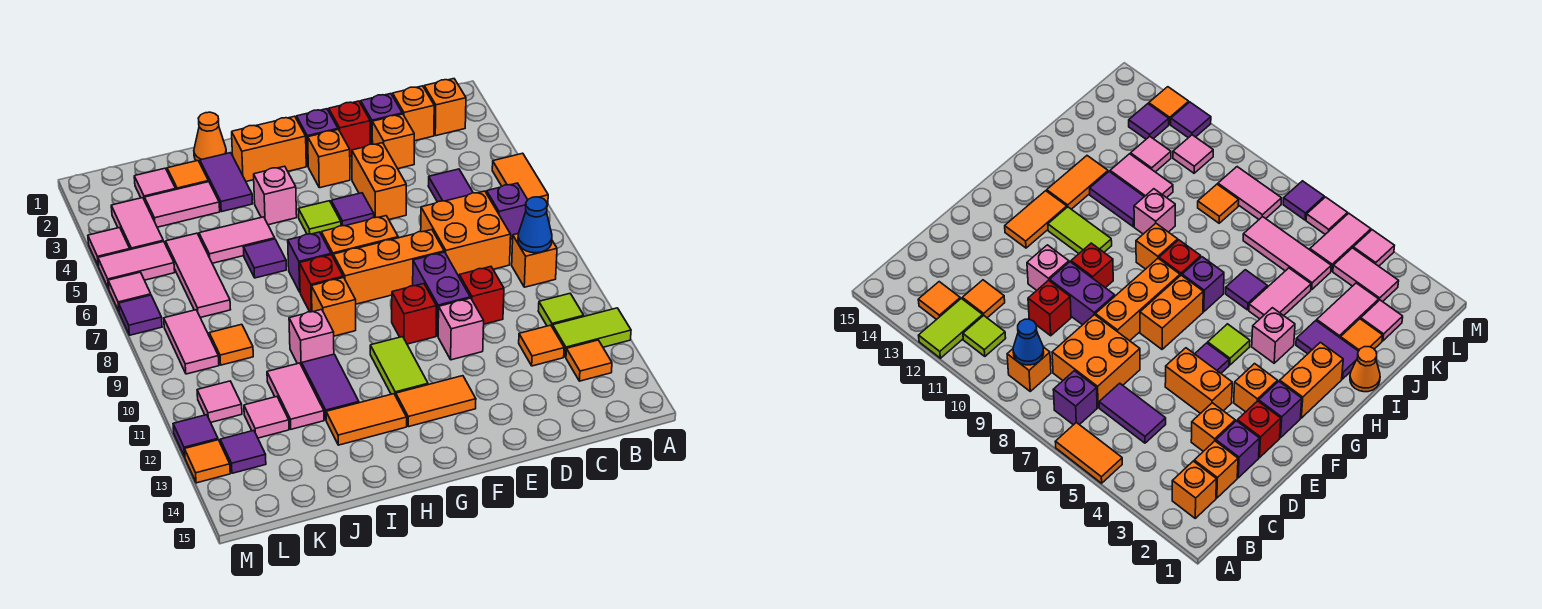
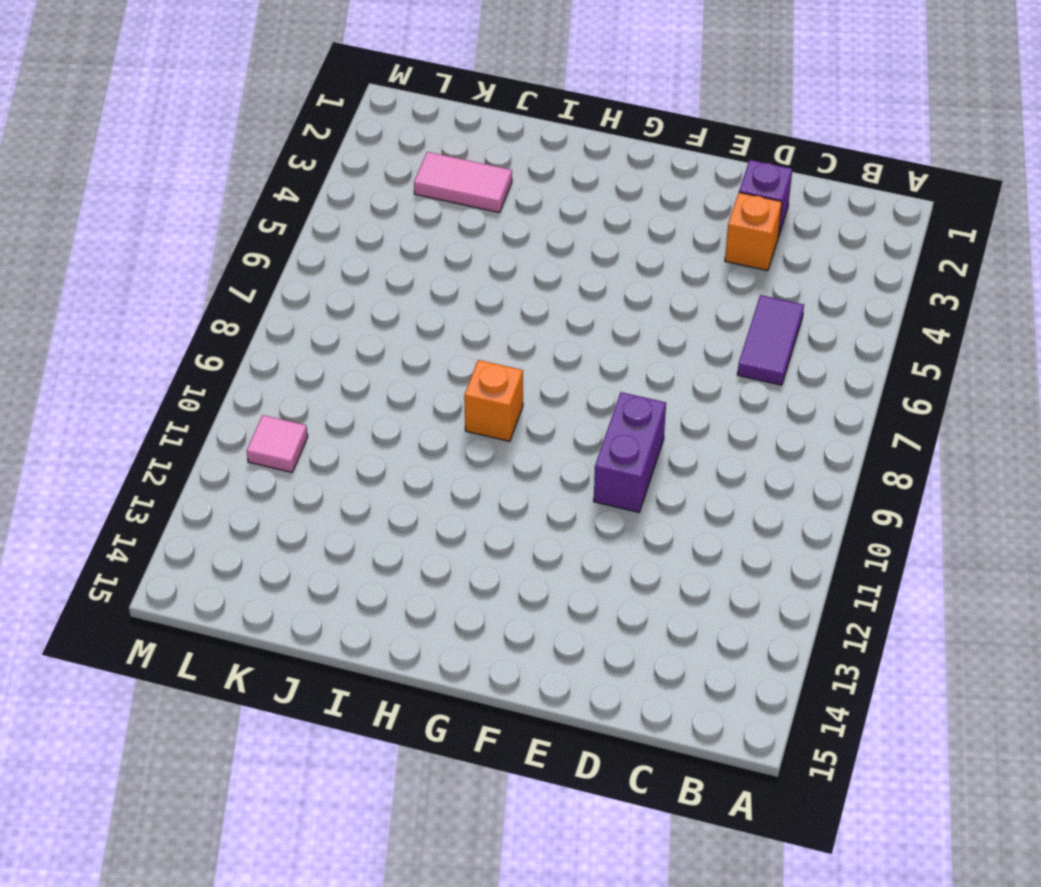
none -> orange 1x2 tile [492,153,548,205]
none -> lime 1x2 tile [552,308,631,357]
none -> orange 1x1 brick [424,79,466,136]
none -> purple 1x1 brick [487,183,528,239]

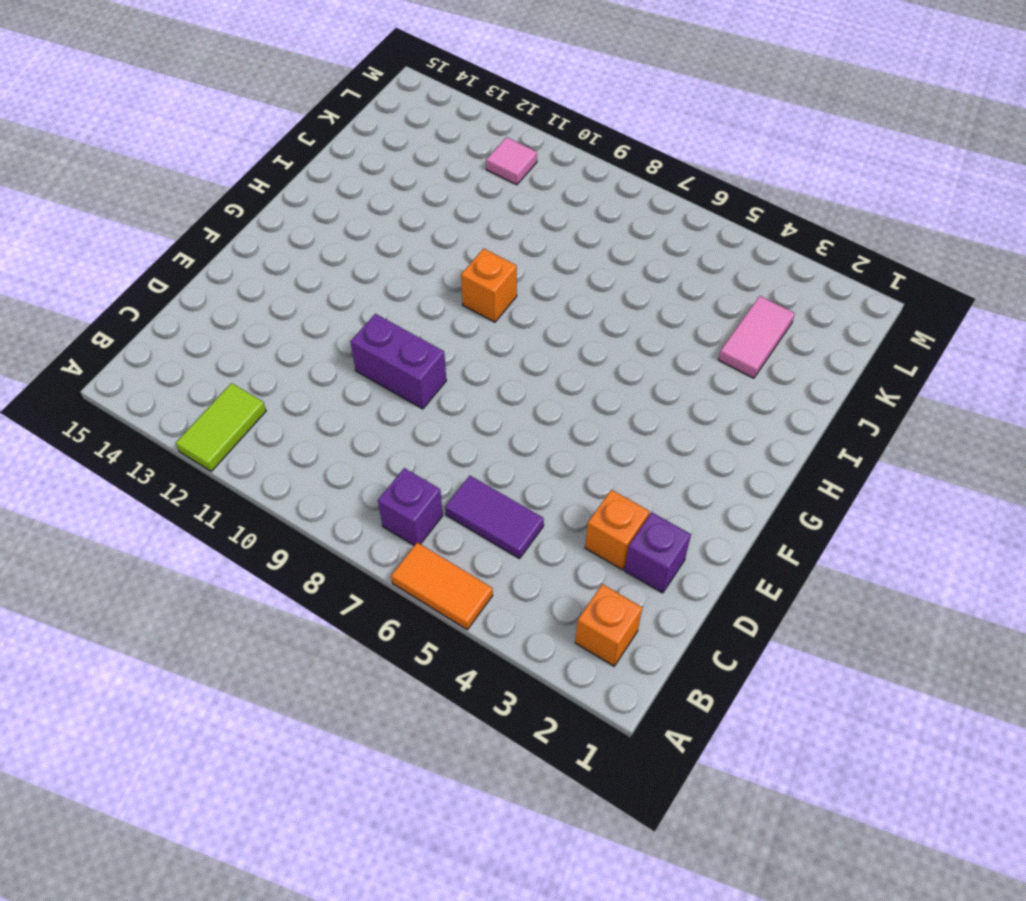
none -> orange 1x1 brick [512,233,557,287]
none -> lime 1x1 tile [538,294,584,327]
none -> orange 1x1 tile [566,340,612,381]
none -> orange 1x1 brick [393,86,434,141]

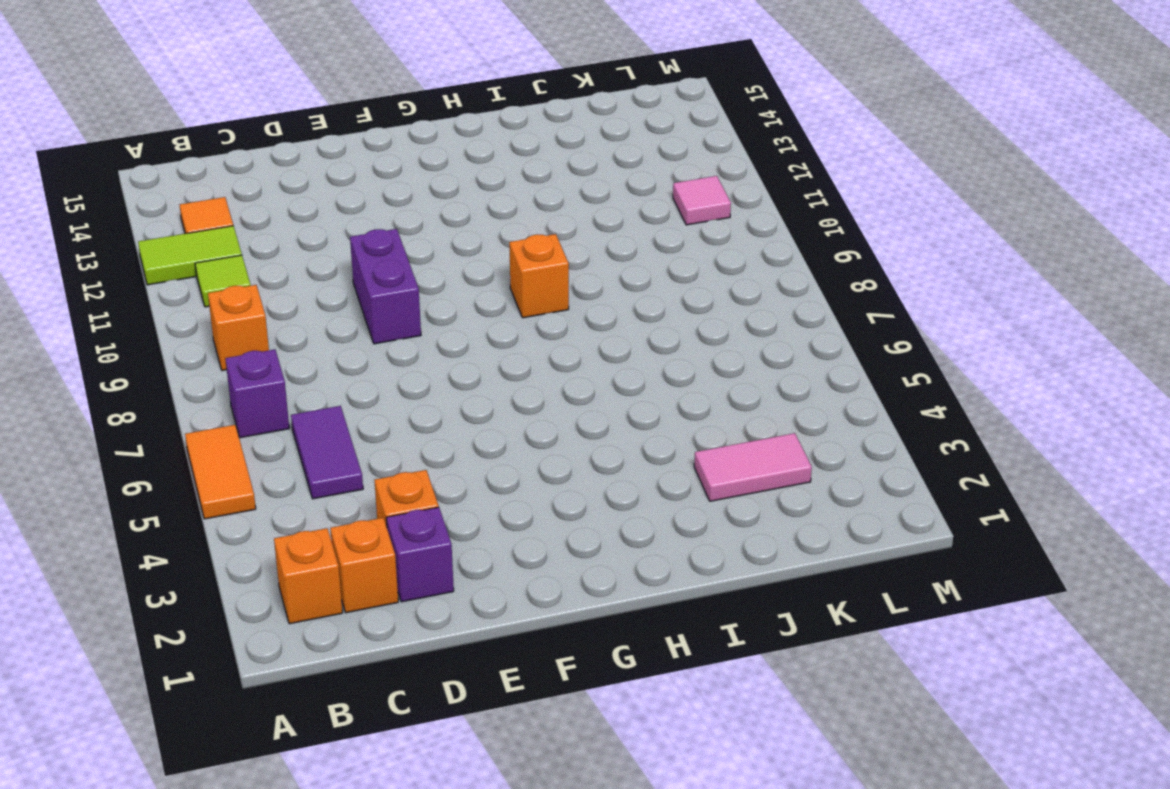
none -> orange 2x2 brick [421,191,511,276]
none -> orange 1x1 tile [519,325,564,366]
none -> red 1x1 brick [459,267,504,324]
none -> red 1x1 brick [329,101,370,156]

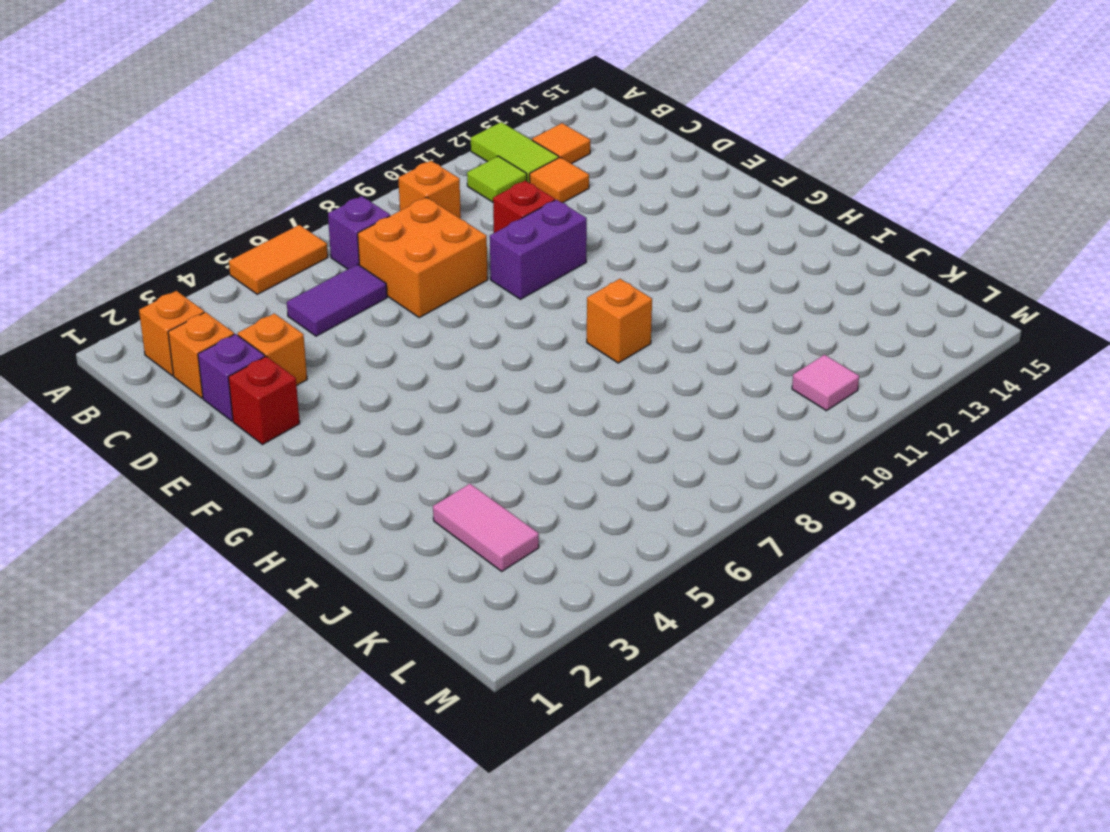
none -> orange 1x2 brick [352,143,406,219]
none -> orange 1x3 brick [333,230,444,304]
none -> pink 1x1 brick [438,298,484,360]
none -> purple 1x1 brick [296,109,338,166]

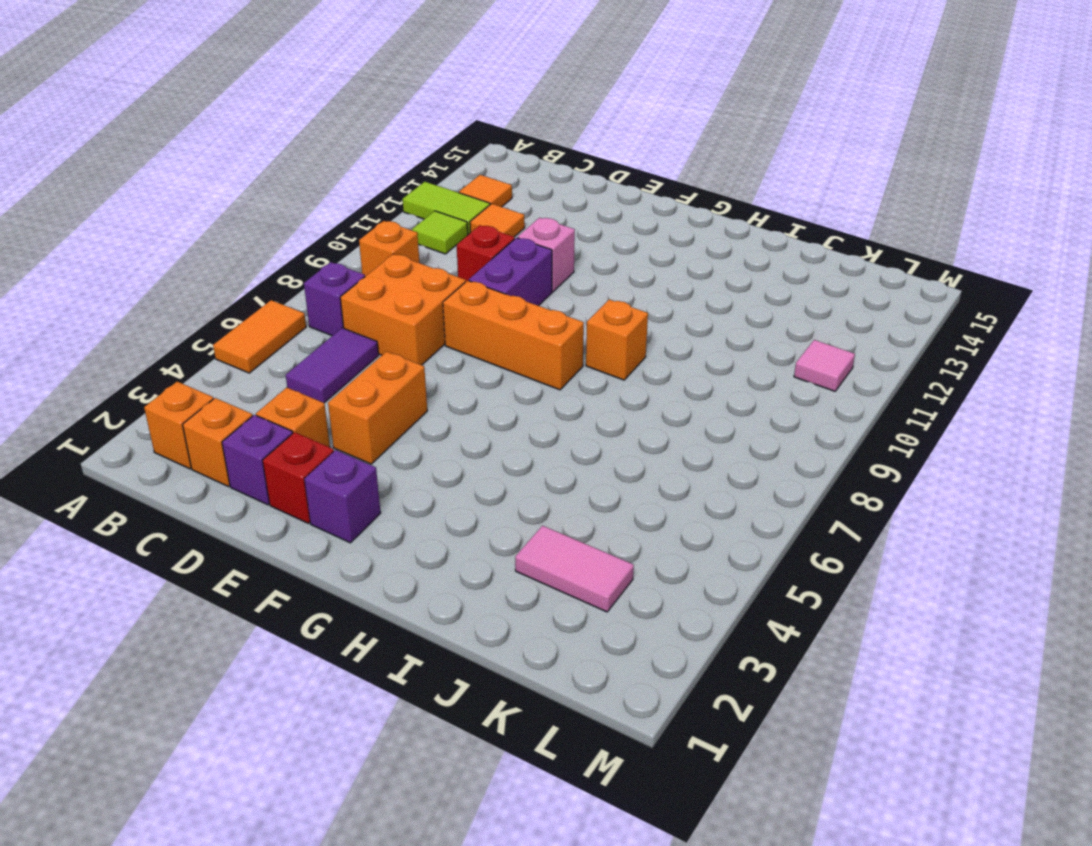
none -> orange 1x1 brick [308,130,350,188]
none -> purple 1x1 tile [331,193,374,226]
none -> orange 1x2 brick [321,216,398,256]
none -> red 1x1 brick [392,284,436,344]

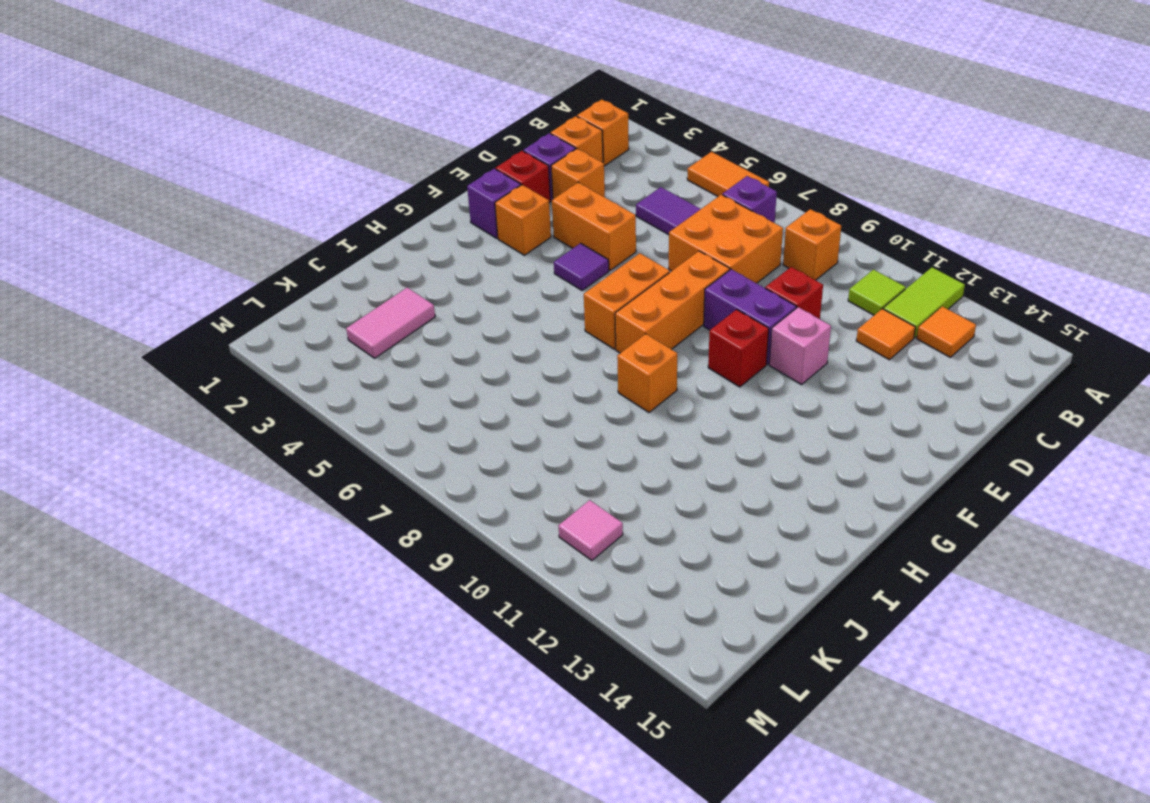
none -> orange 1x2 tile [396,376,476,427]
none -> orange 1x2 brick [232,116,306,182]
none -> lime 1x1 tile [298,201,341,234]
none -> lime 1x2 tile [370,337,428,396]

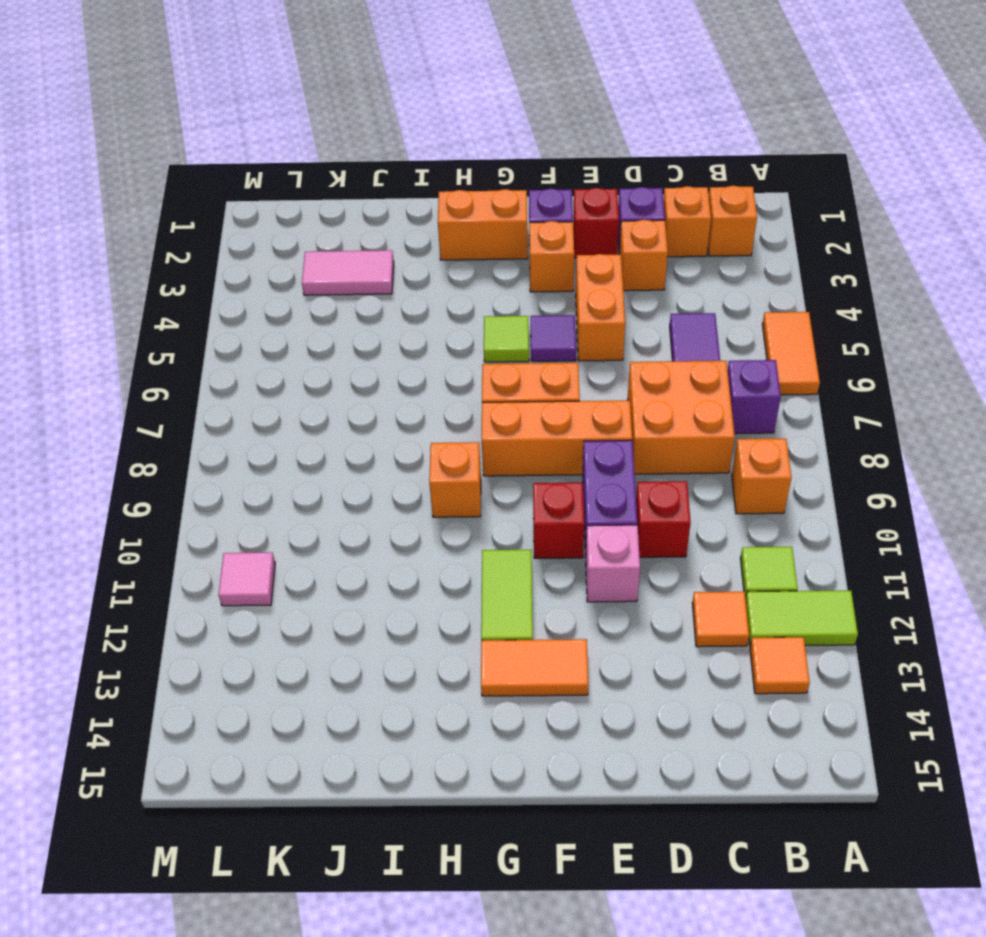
none -> pink 1x1 brick [254,166,297,225]
none -> purple 1x1 brick [288,232,331,292]
none -> red 1x1 brick [300,255,343,312]
none -> orange 1x2 tile [326,394,407,445]

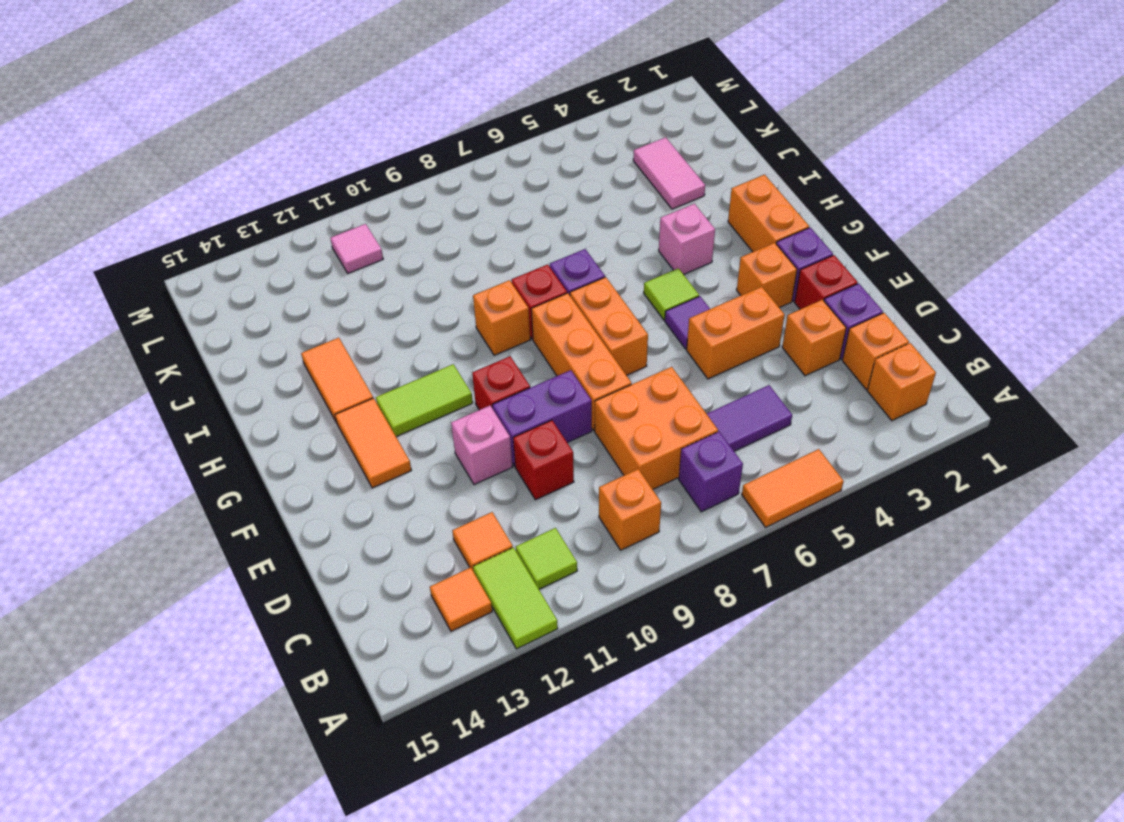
none -> orange 1x1 cone [194,112,226,163]
none -> purple 1x2 tile [200,153,253,212]
none -> pink 1x2 tile [199,217,275,263]
none -> purple 1x1 tile [243,239,286,278]

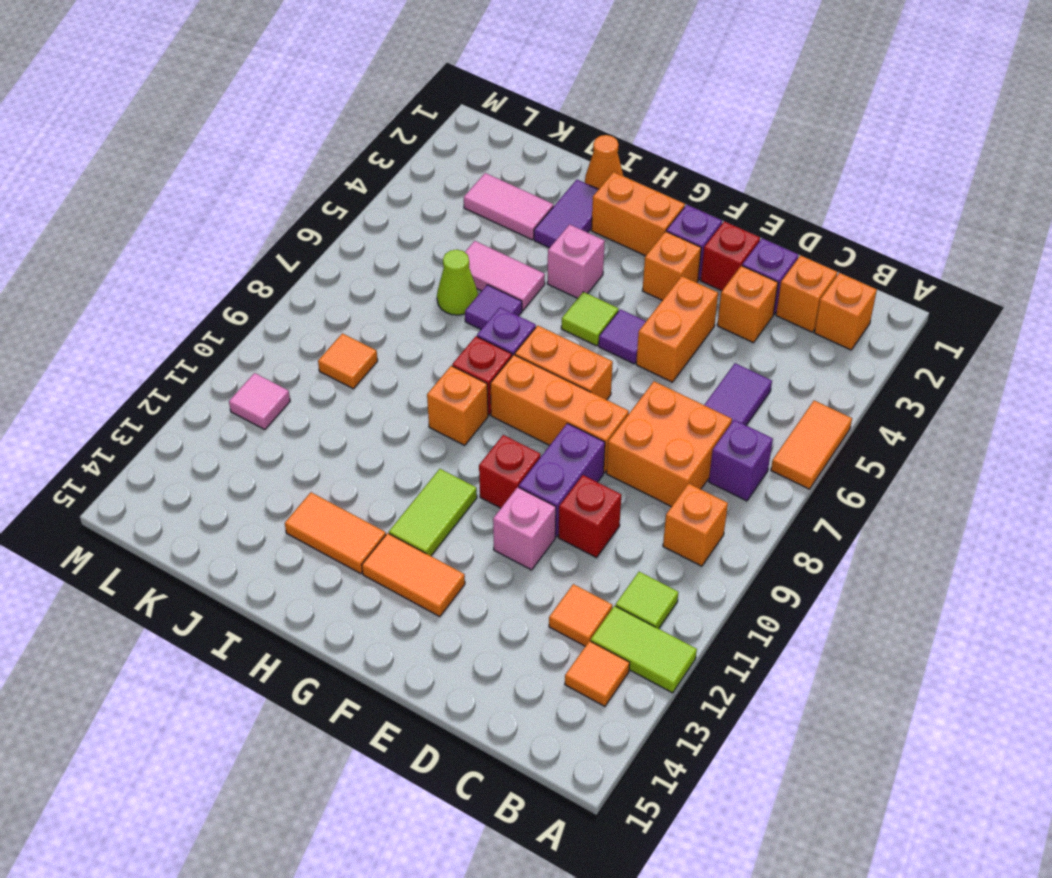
lime 1x1 cone [437,250,478,315] -> none
none -> pink 1x1 brick [289,309,334,366]
none -> purple 1x2 tile [302,354,359,419]
none -> orange 1x1 tile [167,161,208,189]
none -> pink 1x2 tile [267,363,324,429]

